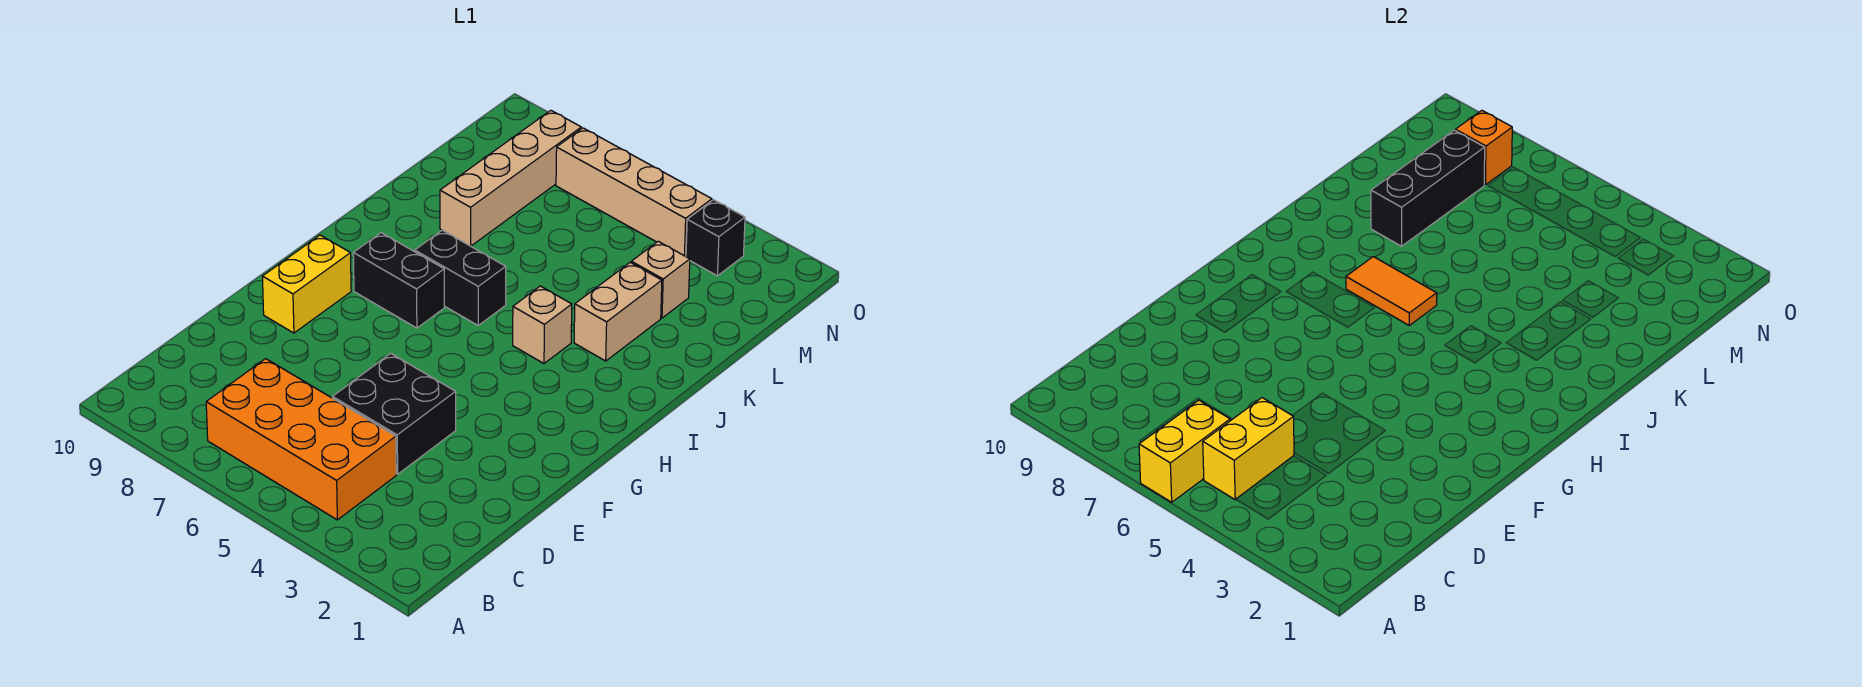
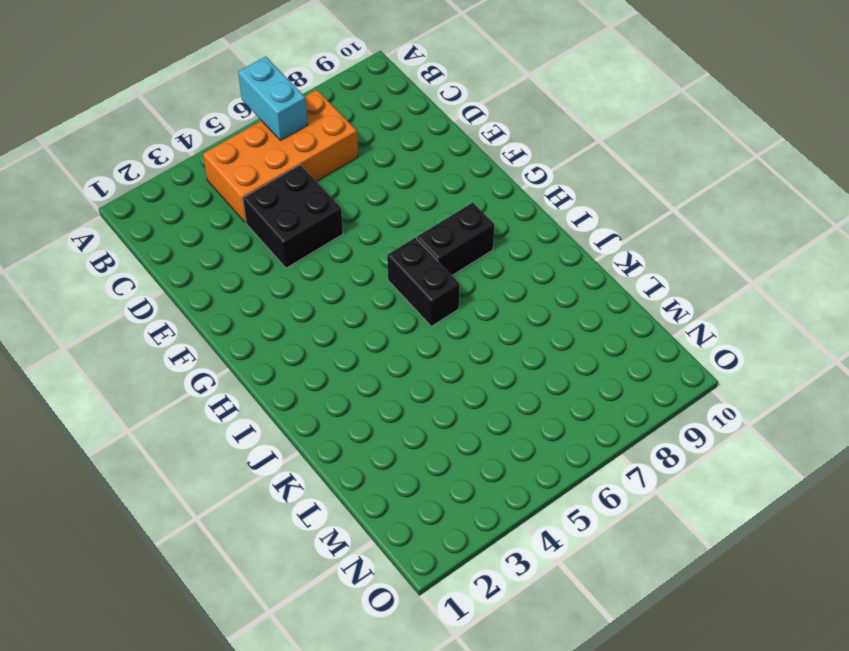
cyan 1x2 brick [238,56,308,141] -> yellow 1x2 brick [1139,400,1230,502]
black 1x2 brick [387,238,460,326] -> black 1x2 brick turned to [415,230,506,325]
none -> yellow 1x2 brick [262,235,351,333]
none -> tan 1x1 brick [513,286,572,363]
none -> tan 1x2 brick [574,262,662,361]

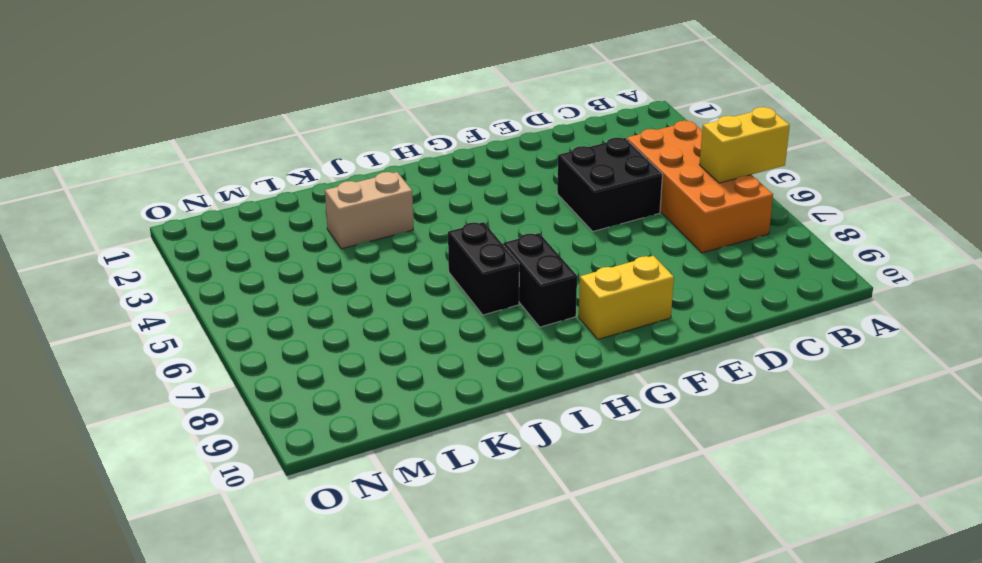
none -> tan 1x1 brick [513,286,572,363]
none -> tan 1x4 brick [440,110,581,246]
none -> tan 1x1 brick [631,241,690,318]

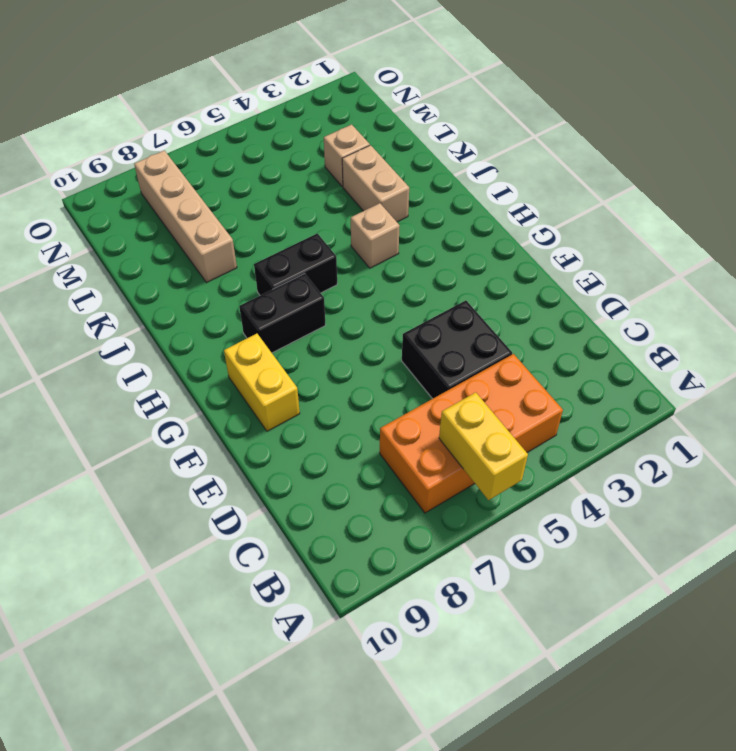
none -> black 1x1 brick [686,200,745,276]
none -> tan 1x4 brick [556,128,712,256]
none -> yellow 1x2 brick [1203,398,1294,499]

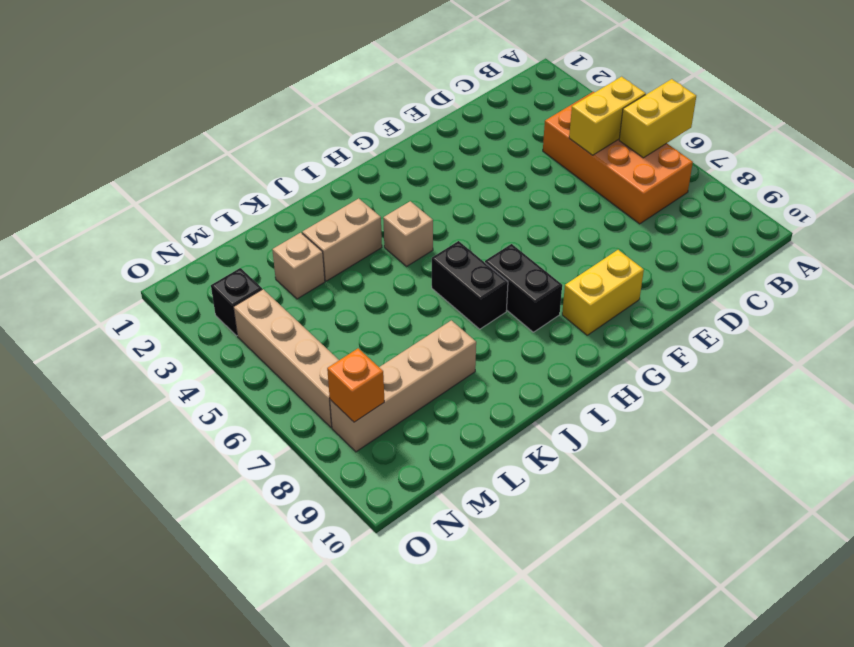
none -> black 2x2 brick [333,354,456,474]
none -> orange 1x2 tile [1346,257,1437,325]
none -> black 1x3 brick [1371,130,1485,246]

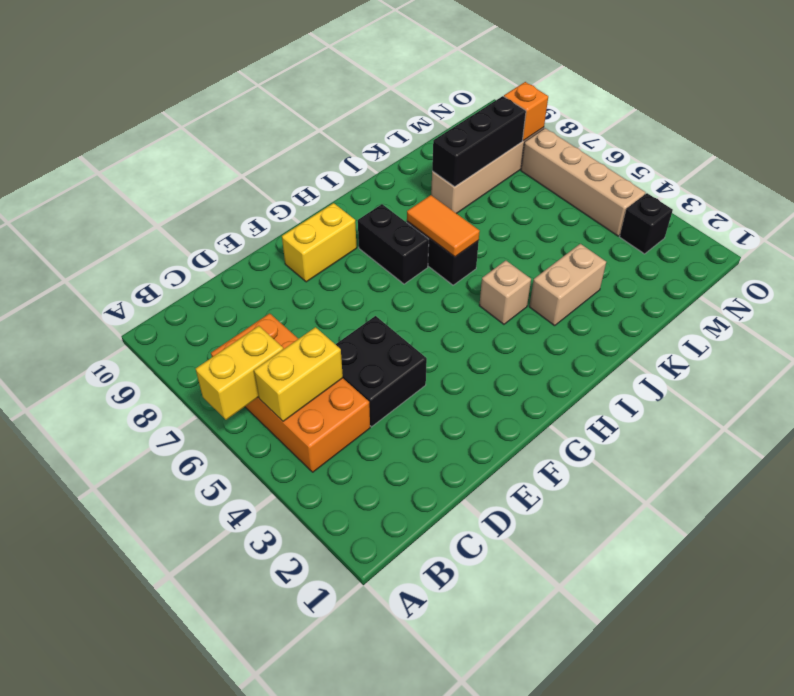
none -> tan 1x1 brick [631,241,690,318]

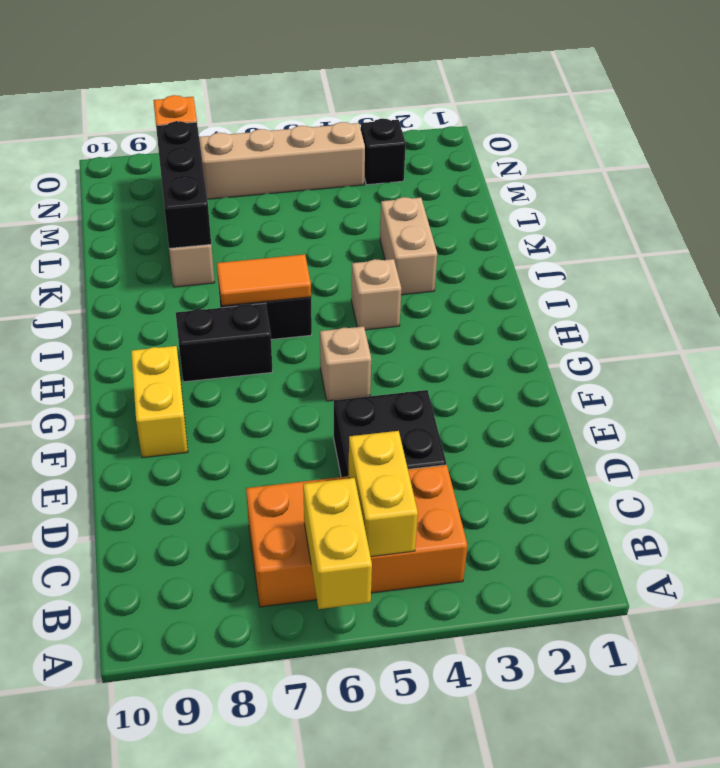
tan 1x1 brick [320,326,371,401] -> tan 1x1 brick moved to [631,241,690,318]

